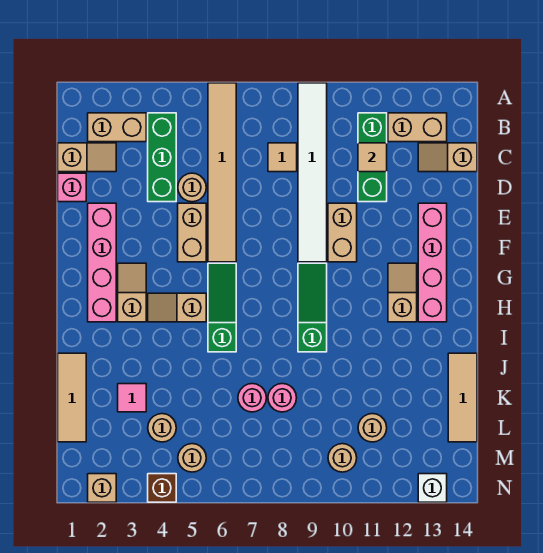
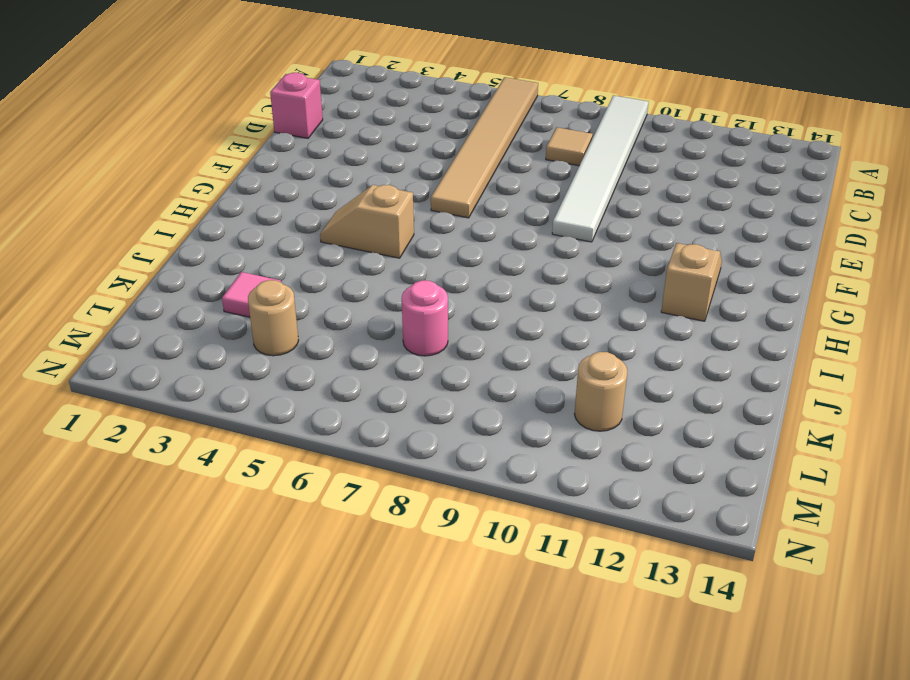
none -> tan 1x2 brick [88,113,146,142]
none -> green 1x3 brick [148,113,176,202]
none -> green 1x3 brick [358,113,387,202]
none -> tan 1x2 brick [388,113,447,142]

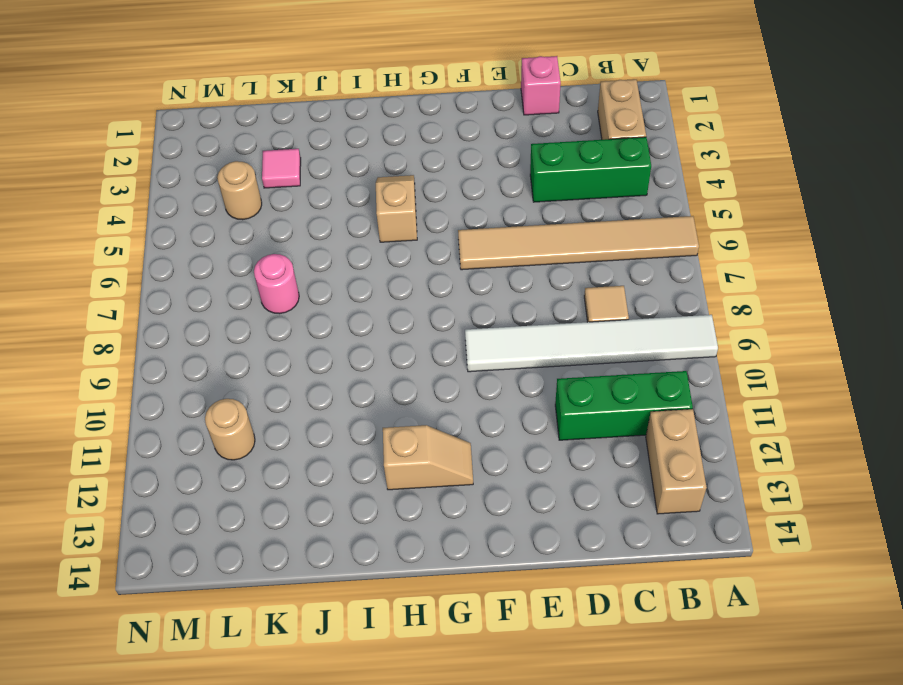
none -> tan 1x2 slope [58,143,116,172]
none -> tan 1x2 slope [418,143,477,172]
none -> tan 1x1 round brick [178,173,206,202]
none -> pink 1x4 brick [88,203,116,322]

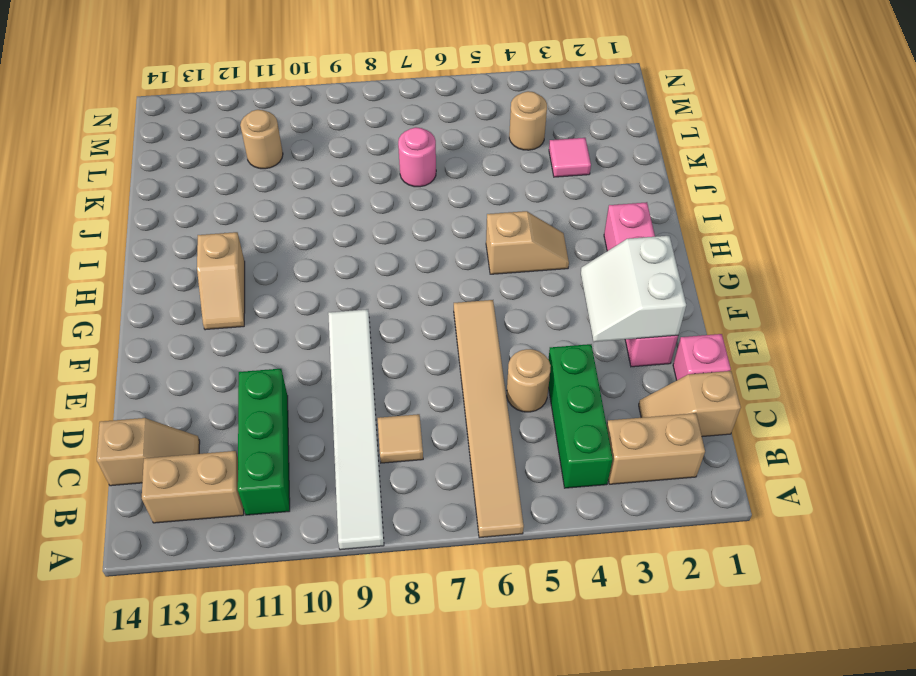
white 2x2 slope [581,236,686,342] -> none
none -> tan 1x2 brick [178,203,206,262]
none -> tan 1x2 brick [328,203,357,262]
none -> pink 1x4 brick [418,203,447,322]
none -> tan 1x2 slope [118,263,146,322]

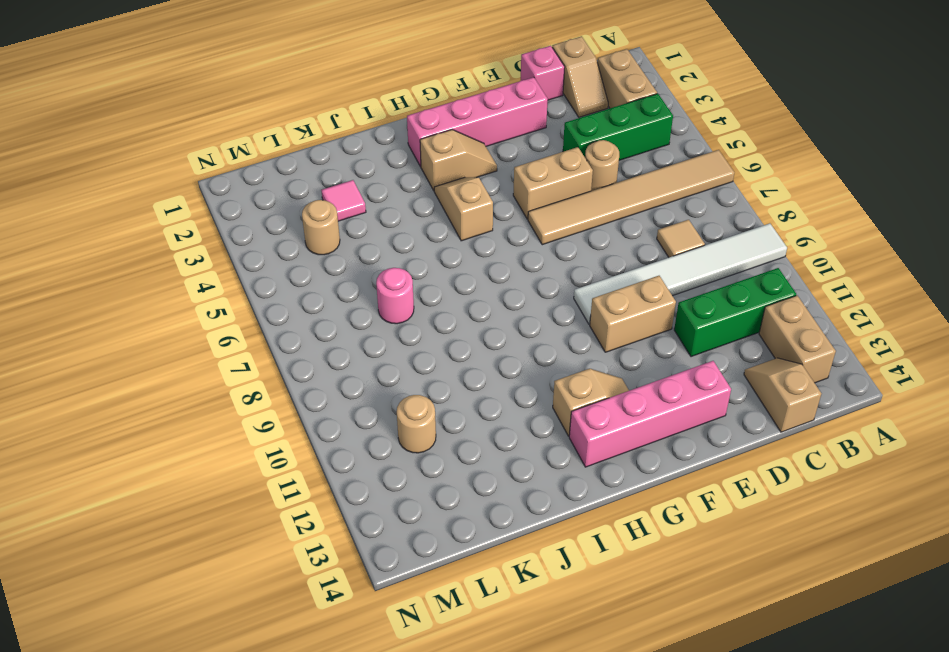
none -> green 1x3 slope [208,263,236,352]
none -> green 1x3 slope [298,263,327,352]
none -> tan 1x3 tile [58,353,86,442]
none -> tan 1x3 tile [448,353,477,442]

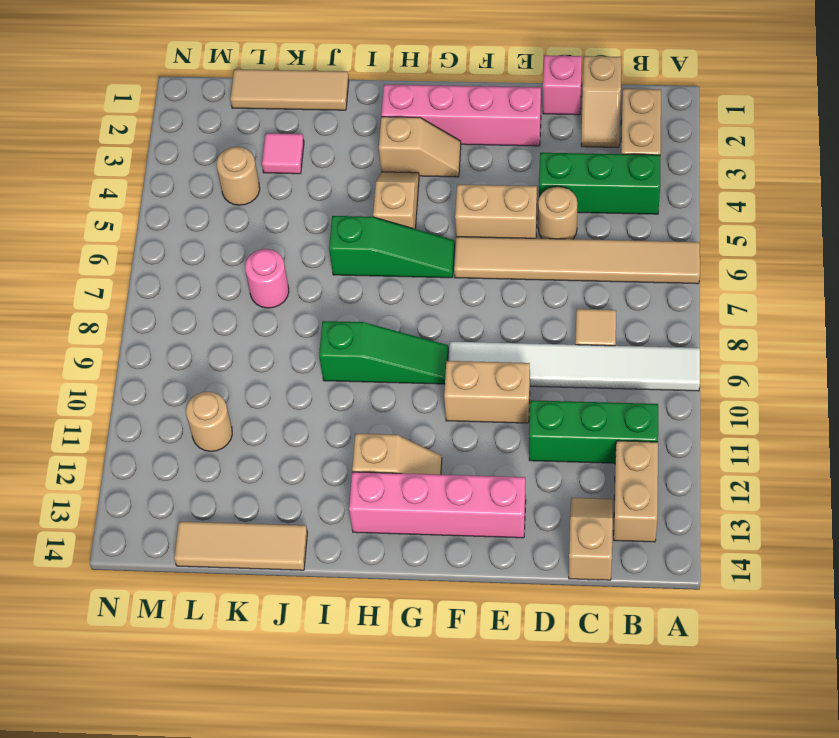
none -> pink 1x1 round brick [268,384,297,412]
none -> tan 1x1 round brick [178,444,206,472]
none -> tan 1x1 round brick [328,444,357,472]
none -> tan 1x1 brick [88,474,116,502]

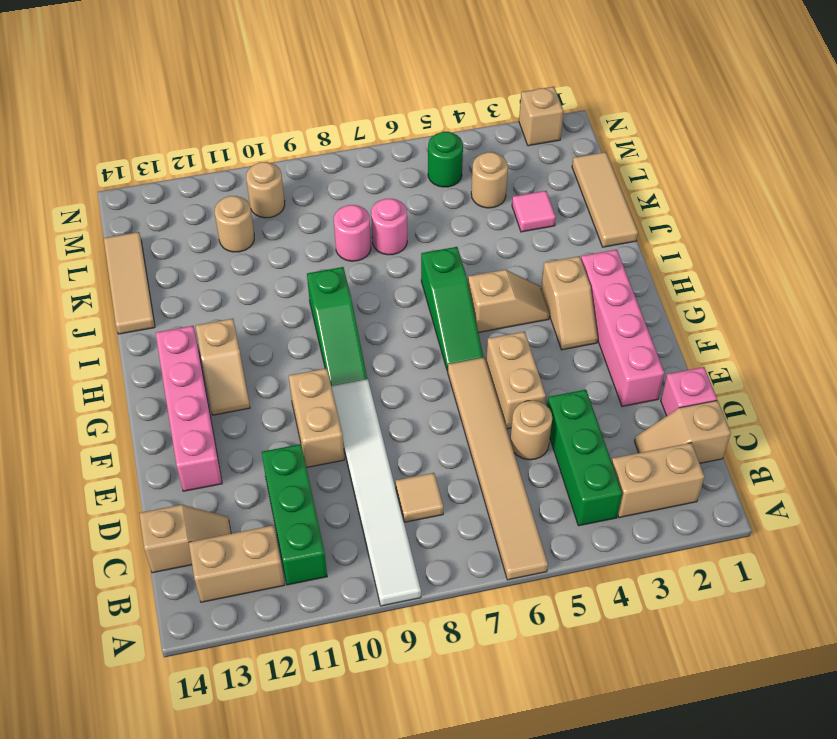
green 1x1 round brick [428,132,463,187] -> tan 1x1 round brick [178,444,206,472]
none -> brown 1x1 brick [148,474,176,502]
none -> white 1x1 brick [418,474,447,502]
none -> tan 1x1 tile [358,143,387,172]

